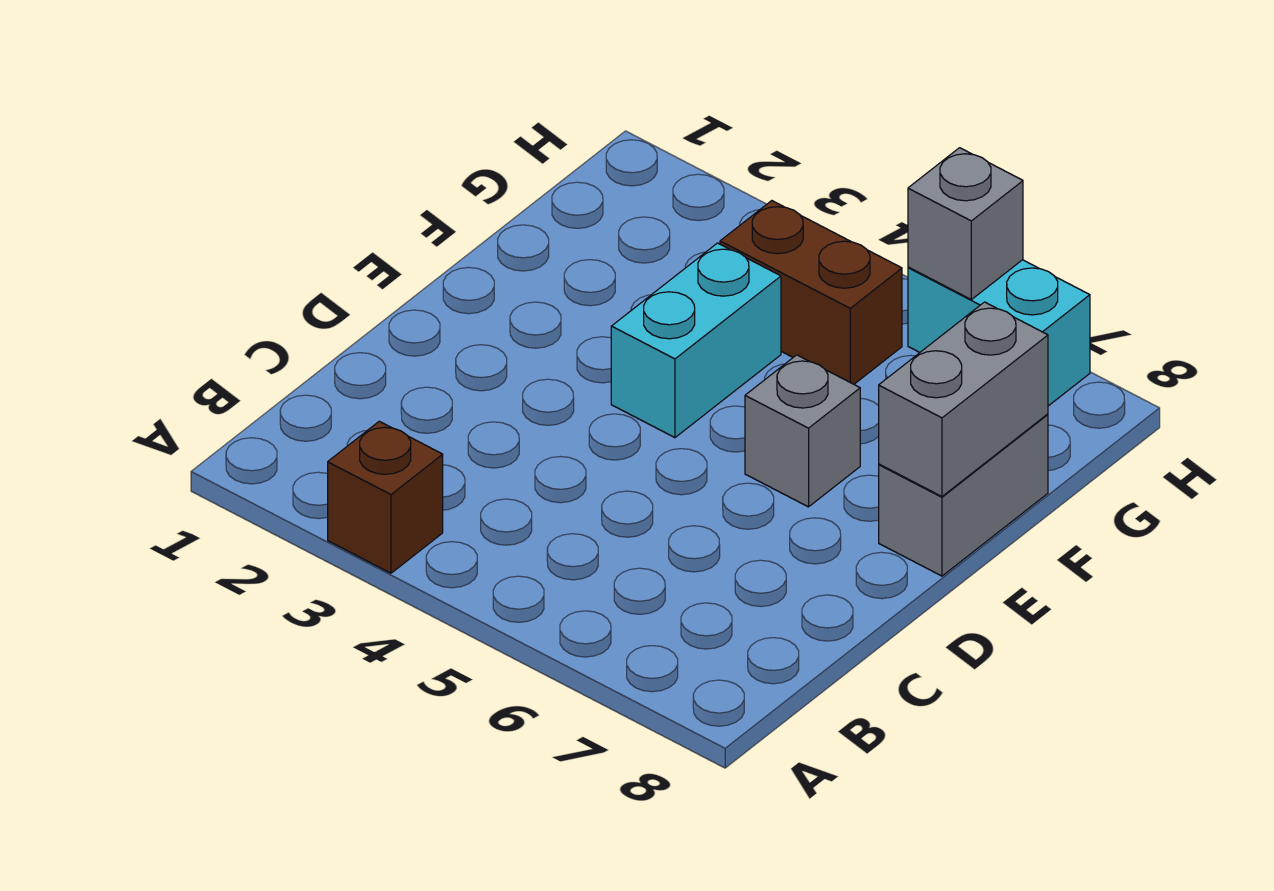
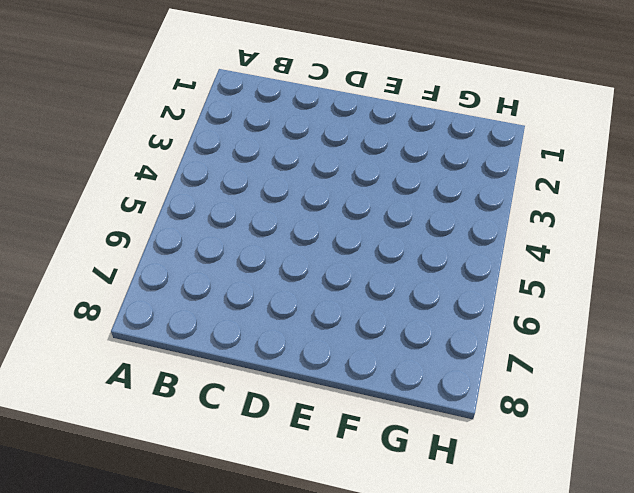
none -> brown 1x1 brick [328,421,443,573]
none -> cyan 1x2 brick [611,243,781,438]

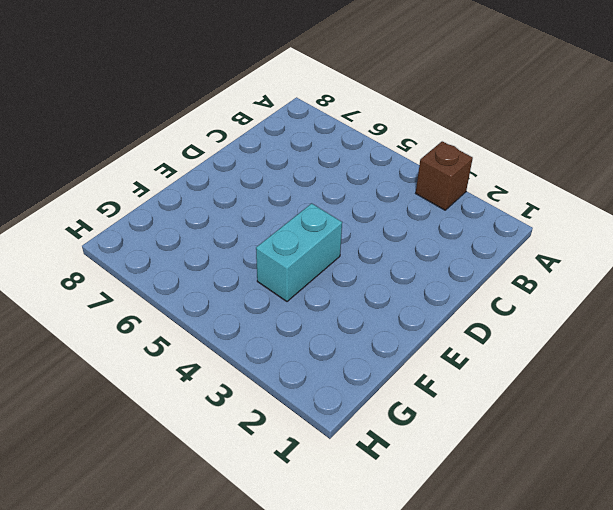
none -> grey 1x1 brick [745,355,860,507]
none -> grey 1x2 brick [879,414,1048,576]

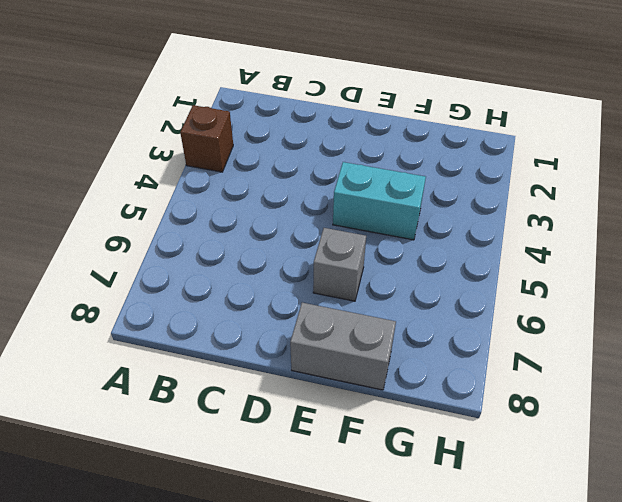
none -> brown 1x2 brick [720,201,902,384]
none -> cyan 1x2 brick [908,260,1090,406]

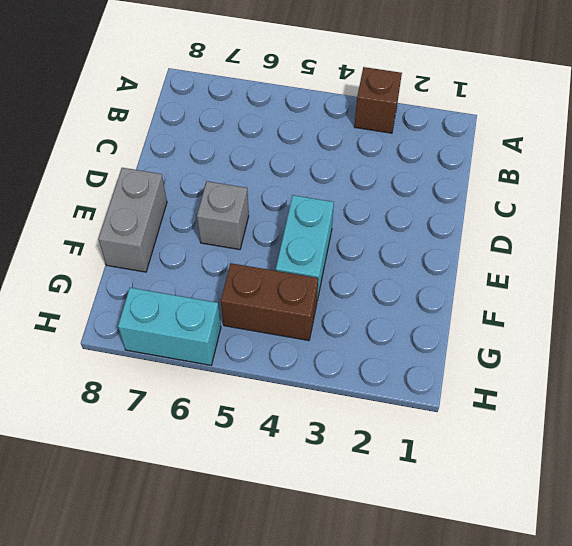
none -> grey 1x2 brick [879,302,1048,496]
none -> grey 1x1 brick [908,148,1023,299]

